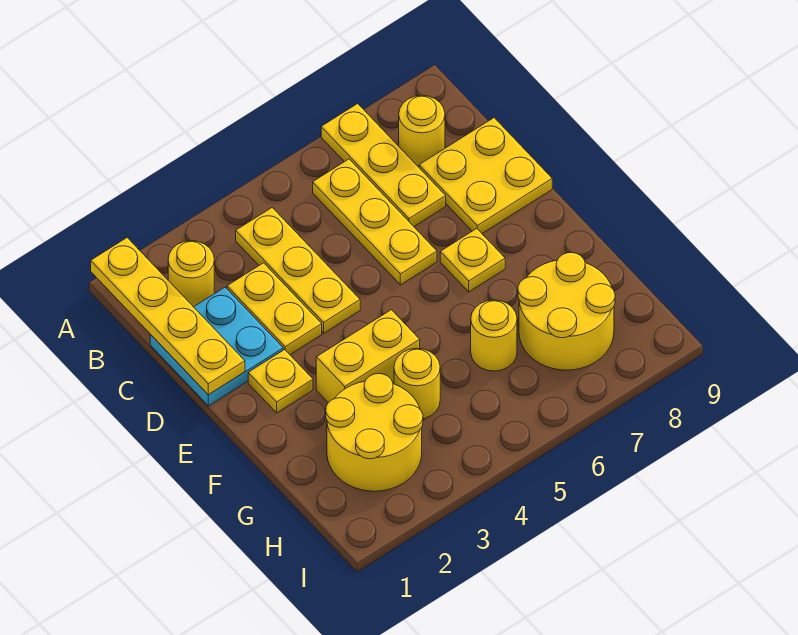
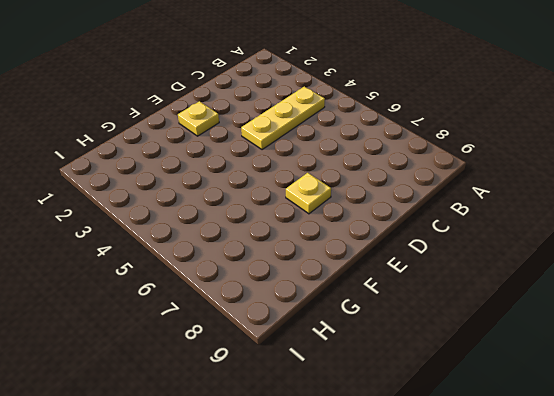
none -> yellow 1x3 plate [321,104,446,226]
none -> yellow 1x1 round brick [168,241,214,307]
none -> yellow 1x3 plate [313,159,437,285]

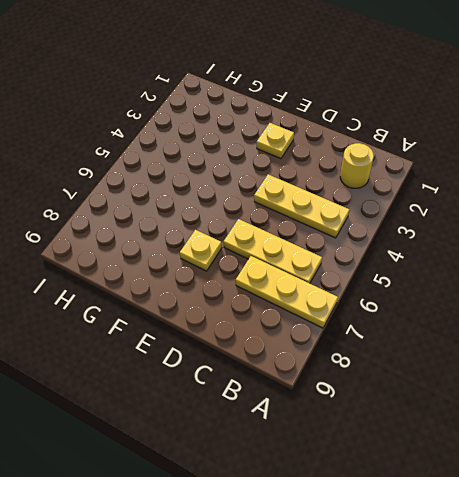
none -> yellow 1x1 round brick [399,95,445,166]
none -> cyan 2x2 plate [150,287,283,406]
none -> yellow 1x2 plate [227,263,322,354]

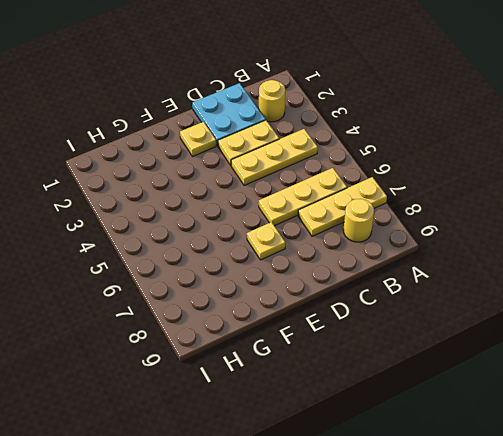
none -> yellow 2x2 plate [419,118,552,233]
none -> yellow 1x2 brick [316,310,420,403]
none -> yellow 2x2 round brick [326,374,423,491]

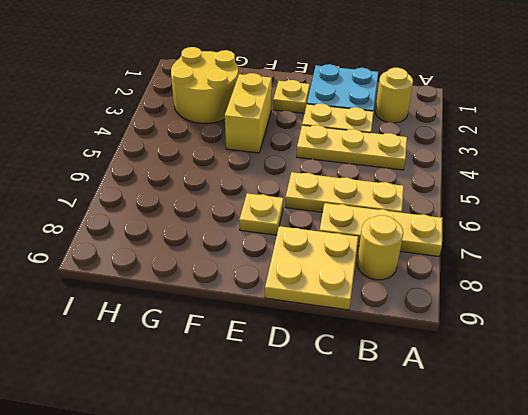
none -> yellow 1x1 round brick [394,348,440,419]
none -> yellow 1x1 round brick [471,300,517,371]
none -> yellow 2x2 round brick [518,253,615,370]

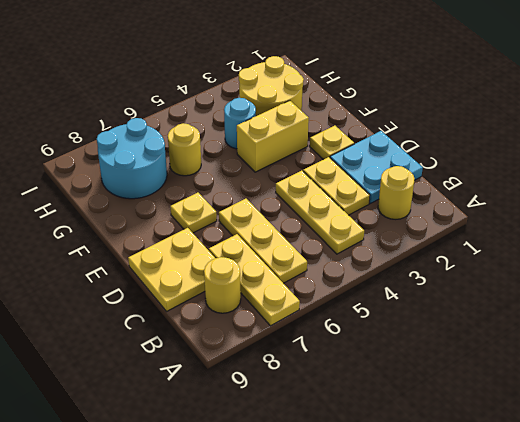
cyan 1x1 round brick [224,98,256,149] -> yellow 1x1 round brick [394,348,440,419]
cyan 2x2 round brick [97,118,167,199] -> yellow 2x2 round brick [518,253,615,370]
none -> yellow 1x4 plate [91,238,245,395]

